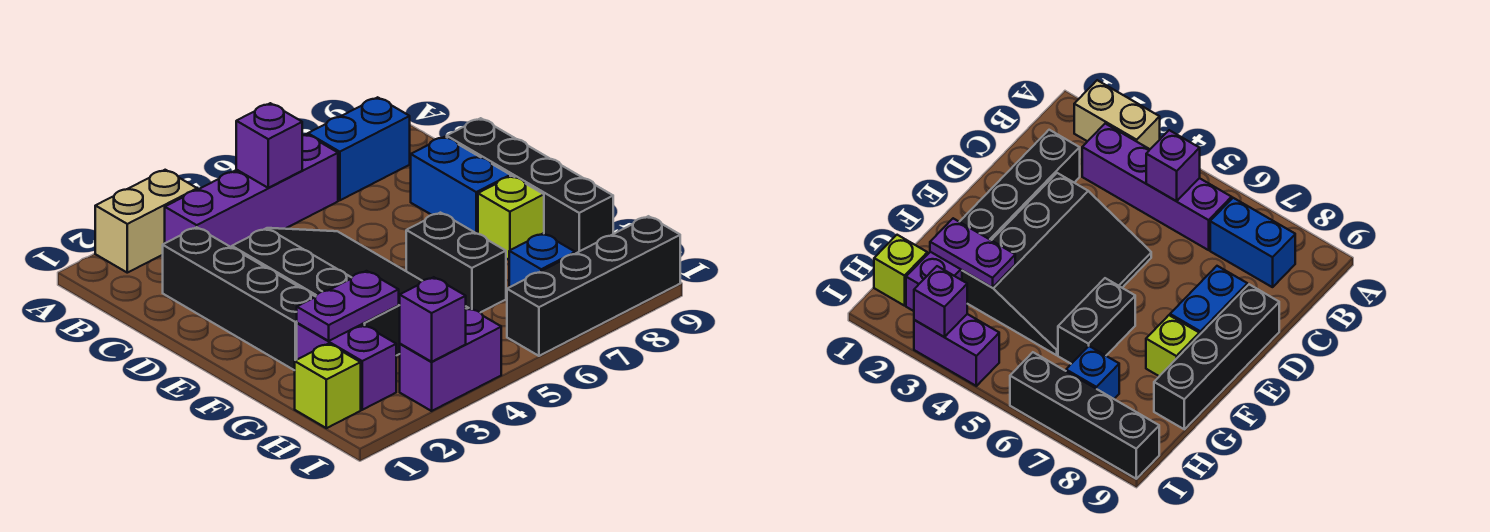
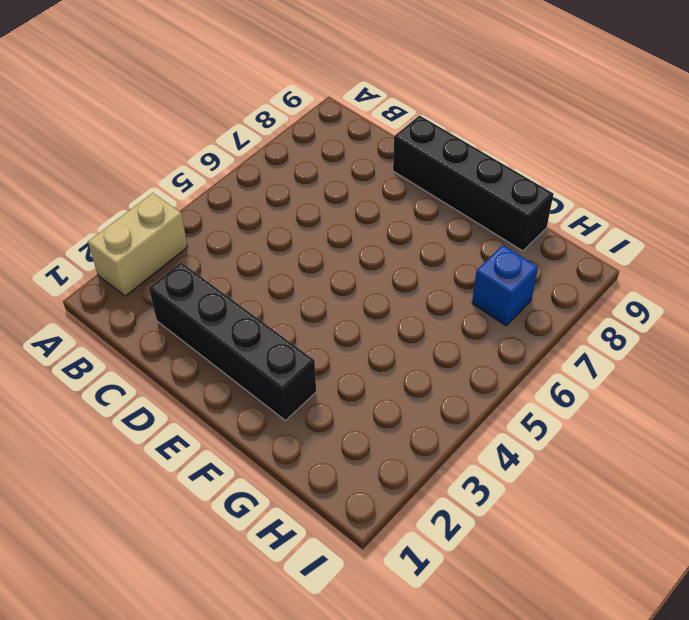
none -> purple 1x4 brick [165,134,338,248]
none -> blue 1x2 brick [308,97,410,200]
none -> black 3x4 slope [232,228,468,356]

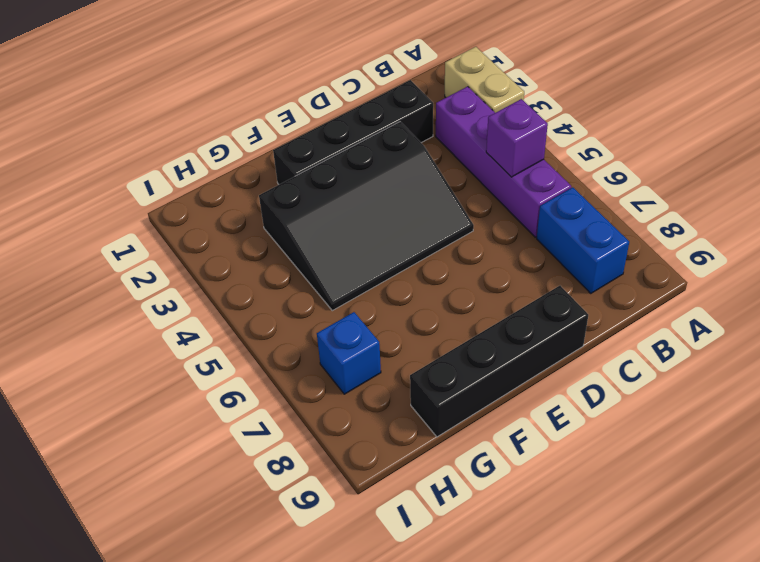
none -> blue 1x2 brick [411,137,510,234]
none -> black 1x2 brick [406,213,506,313]
none -> lime 1x1 brick [478,176,544,260]

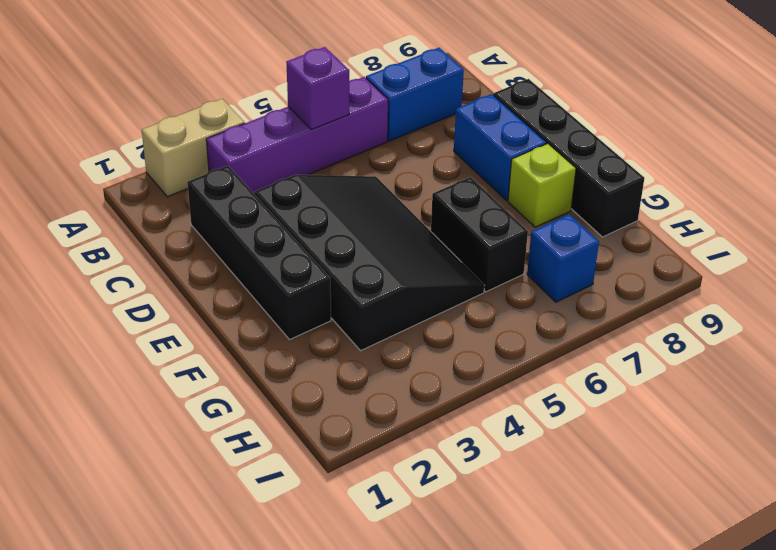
none -> purple 1x2 brick [297,323,396,410]
none -> lime 1x1 brick [295,344,361,428]
none -> purple 1x2 brick [400,308,501,411]

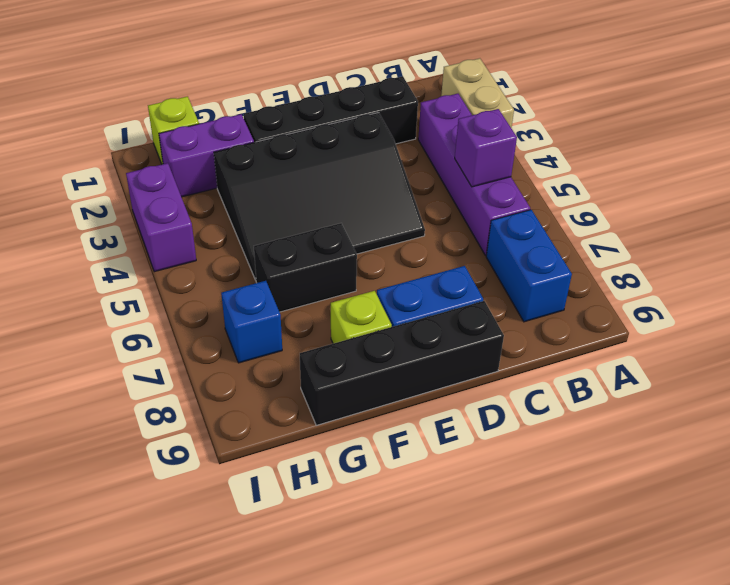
none -> black 1x4 brick [507,216,680,356]
none -> purple 1x2 plate [297,271,399,341]
none -> purple 1x1 brick [400,277,466,362]

